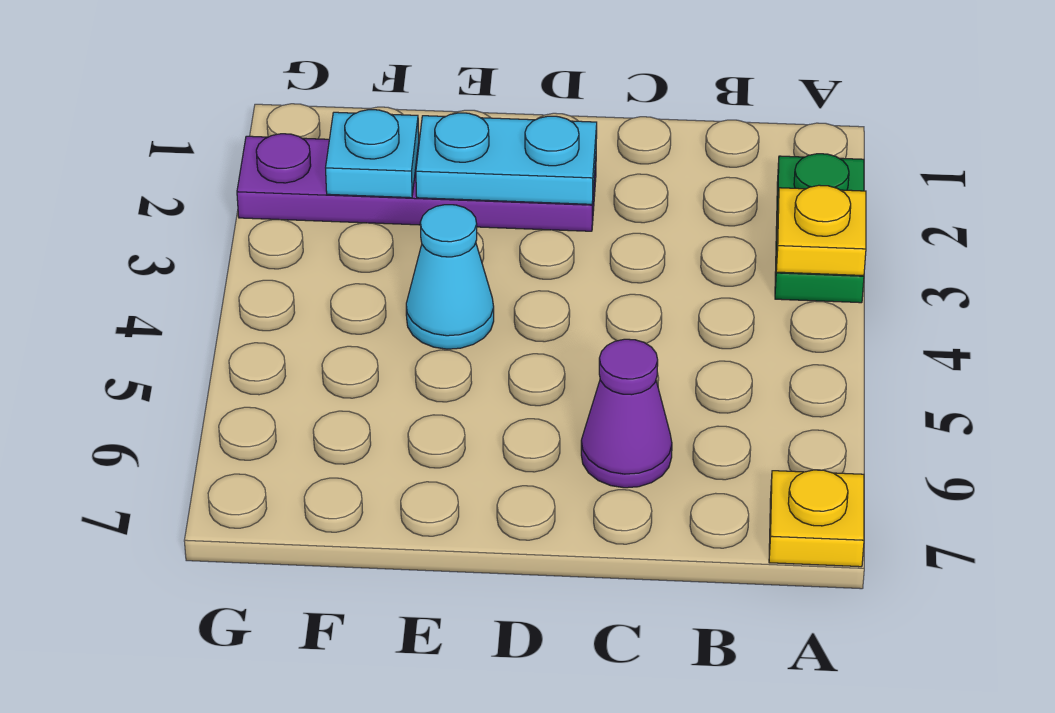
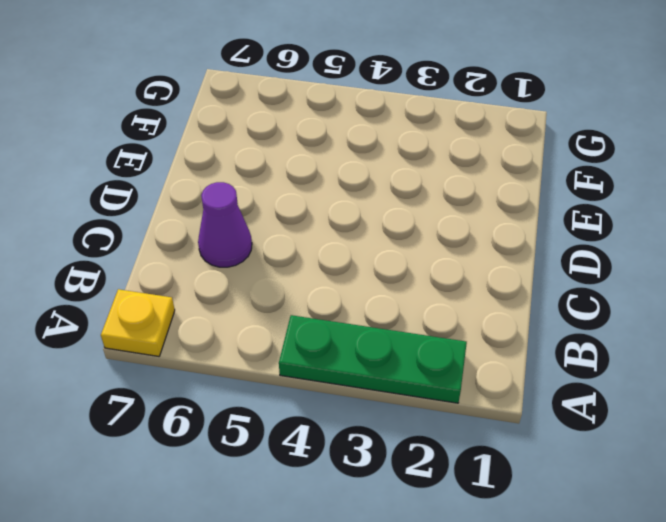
green 1x3 plate [279,315,467,403] -> green 1x2 plate [775,154,864,303]
none -> purple 1x4 plate [237,134,596,231]
none -> cyan 1x1 cone [406,205,494,349]

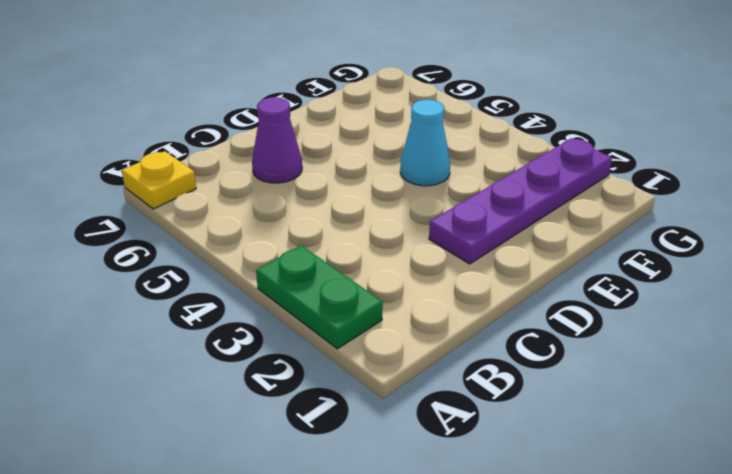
none -> yellow 1x1 plate [776,185,866,276]
none -> cyan 1x2 plate [416,113,597,204]

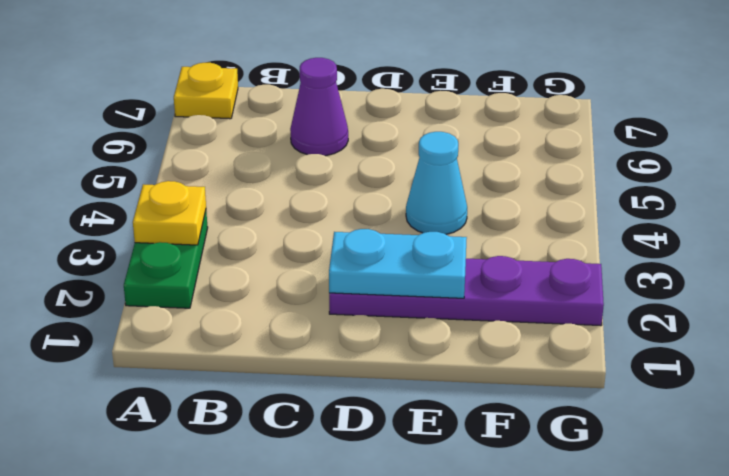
none -> cyan 1x1 plate [326,110,419,198]

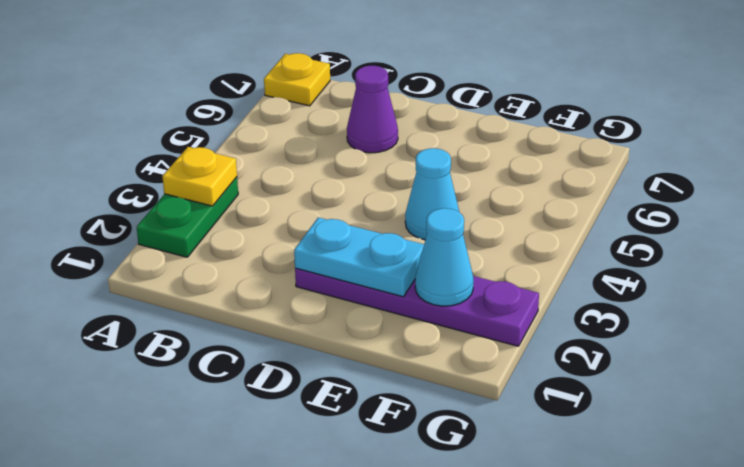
cyan 1x1 cone [415,208,474,306] -> cyan 1x1 plate [326,110,419,198]

